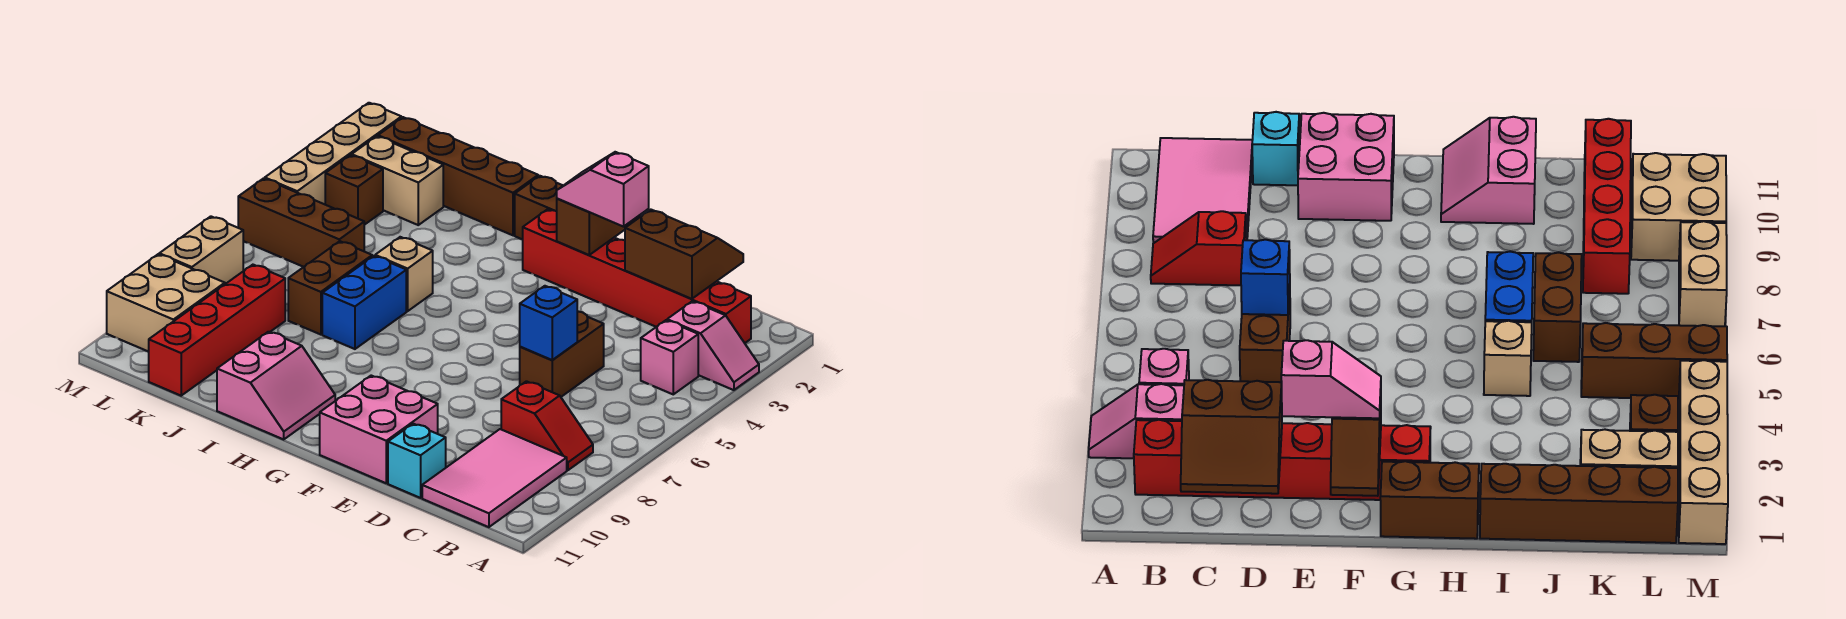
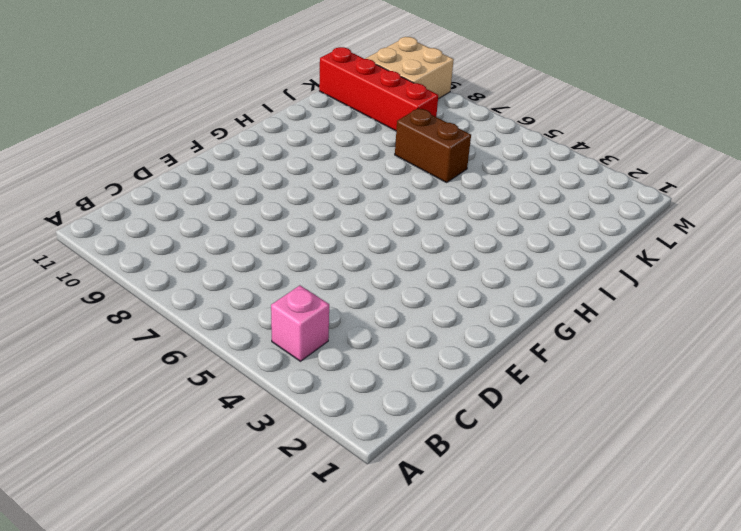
none -> pink 1x2 slope [667,301,759,390]
none -> red 1x6 brick [523,209,751,343]
none -> red 1x2 slope [501,381,593,470]

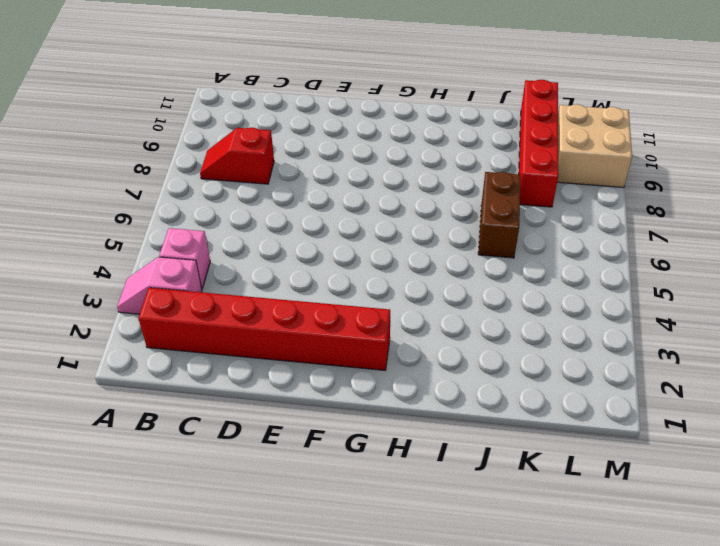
none -> pink 2x3 tile [422,429,567,527]
none -> brown 1x2 brick [520,311,604,397]
none -> cyan 1x1 brick [388,424,446,498]

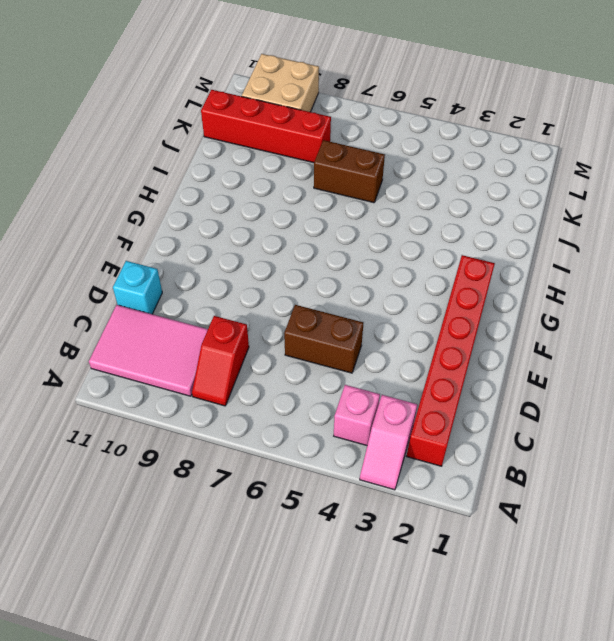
none -> pink 2x2 brick [320,376,438,483]
none -> brown 1x2 brick [515,176,563,240]
none -> pink 2x2 slope [217,332,335,439]

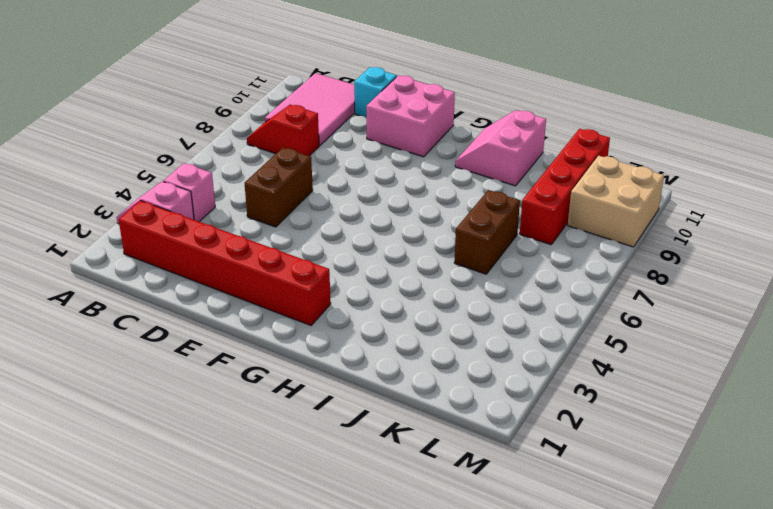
none -> brown 1x2 brick [515,176,563,240]
none -> brown 1x4 brick [378,117,538,235]
none -> tan 1x1 brick [375,237,433,311]

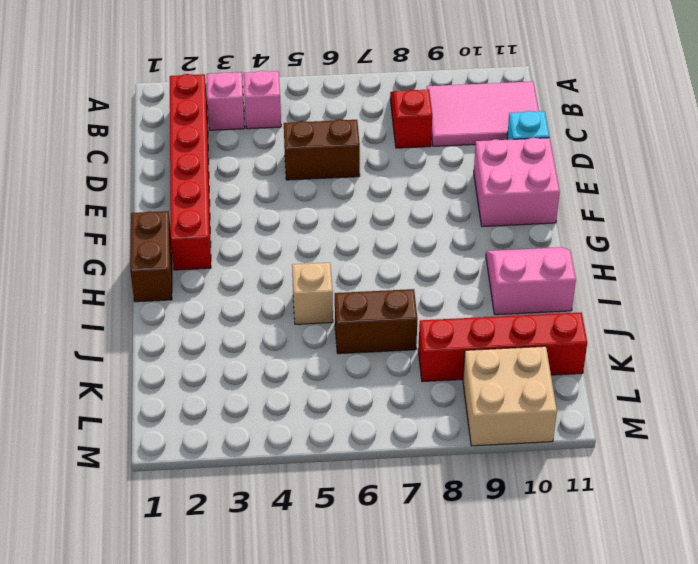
none -> brown 1x4 brick [378,117,538,235]
none -> blue 1x2 brick [322,256,406,349]
none -> tan 1x2 brick [352,136,443,225]

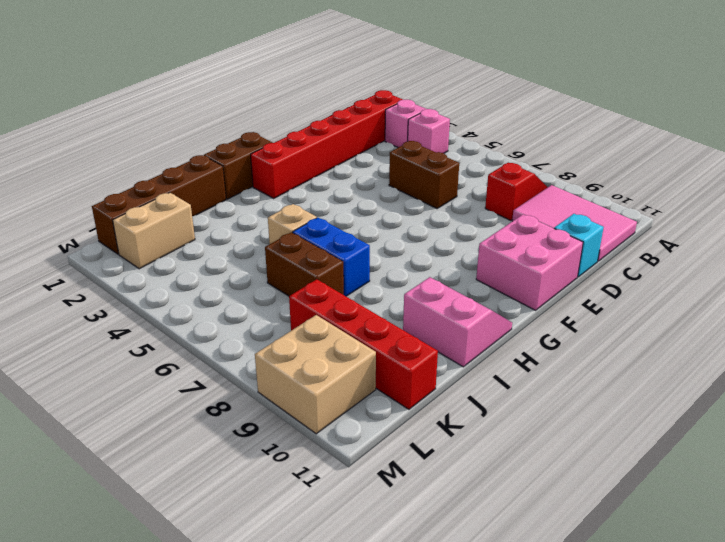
none -> brown 1x3 brick [238,178,364,267]
none -> brown 1x1 brick [325,155,383,225]
none -> tan 1x4 brick [265,103,401,204]

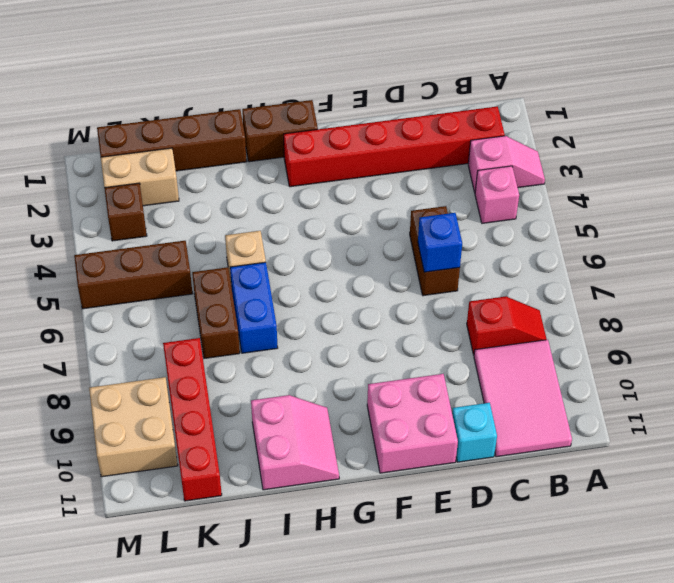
none -> tan 1x4 brick [265,103,401,204]
none -> tan 1x2 brick [159,216,243,284]
none -> brown 2x2 slope [625,210,743,299]

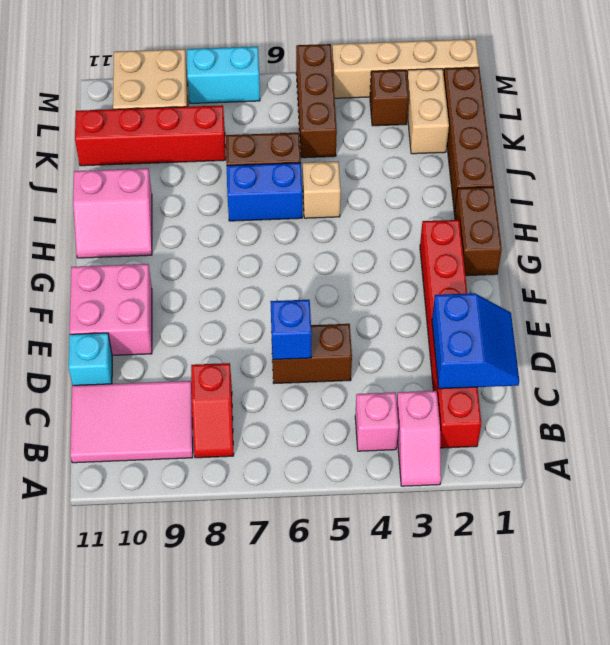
blue 2x2 slope [432,293,519,389] -> brown 2x2 slope [625,210,743,299]
cyan 1x2 brick [187,47,260,103] -> tan 1x2 brick [159,216,243,284]
none -> brown 1x2 slope [557,199,641,255]
none -> pink 1x2 slope [557,152,649,227]

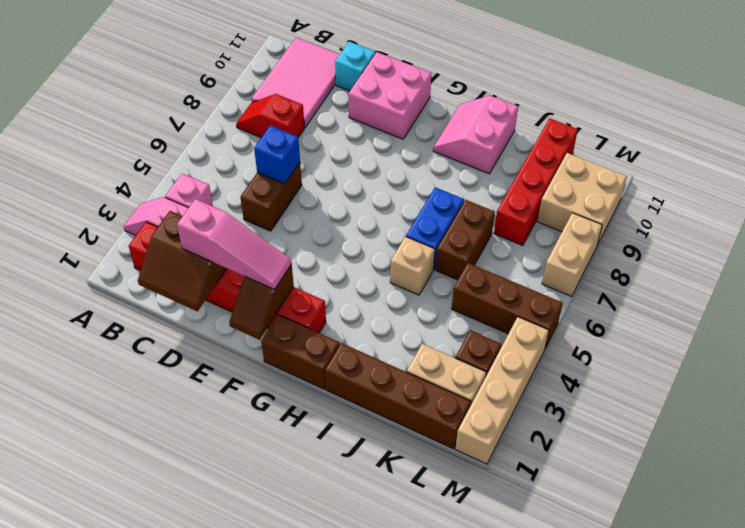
pink 1x3 slope [177,199,292,289] -> pink 1x2 slope [557,152,649,227]

